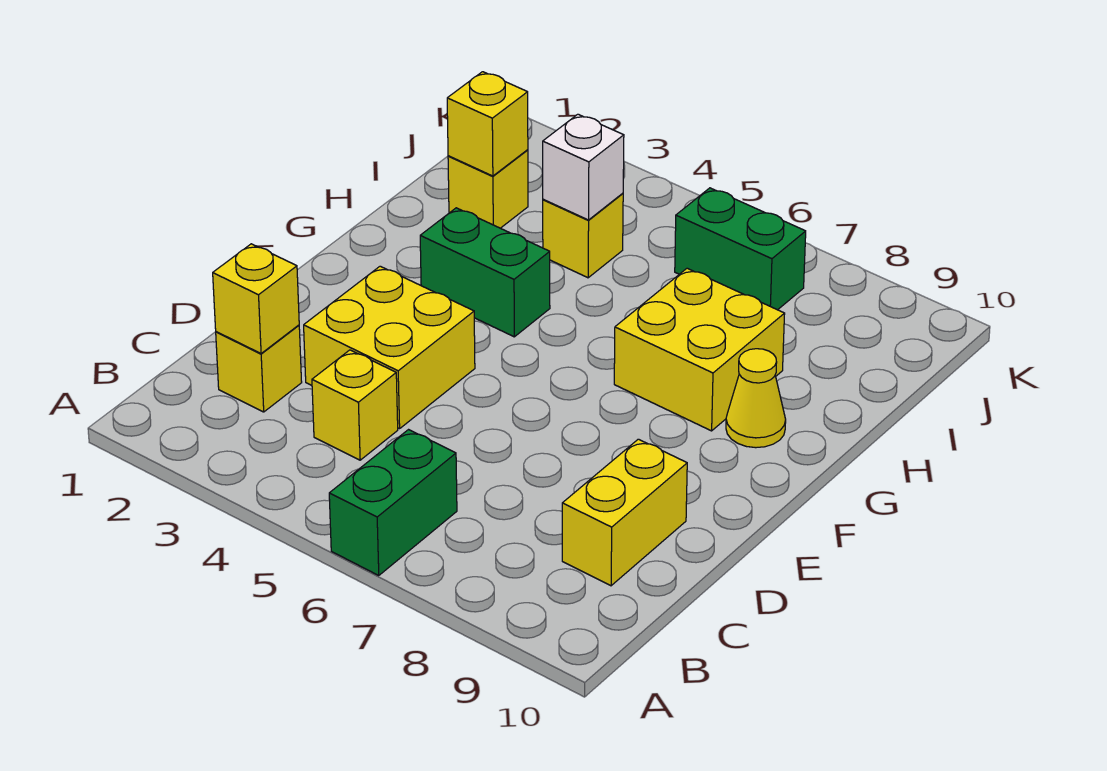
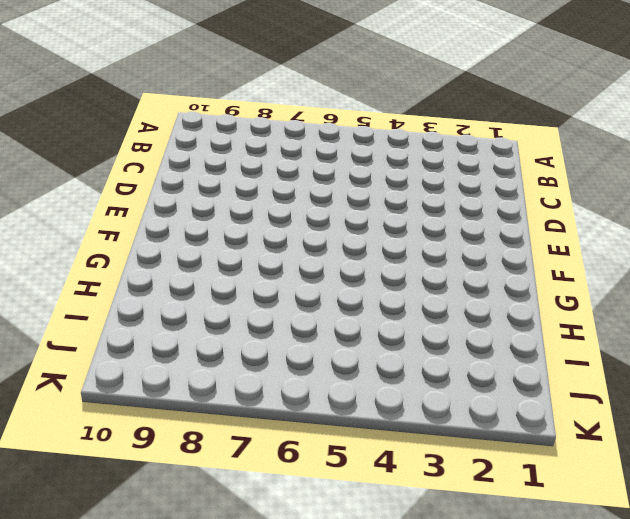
none -> green 1x2 brick [329,430,457,575]
none -> yellow 1x1 brick [216,325,302,412]
none -> yellow 1x1 brick [312,350,398,460]

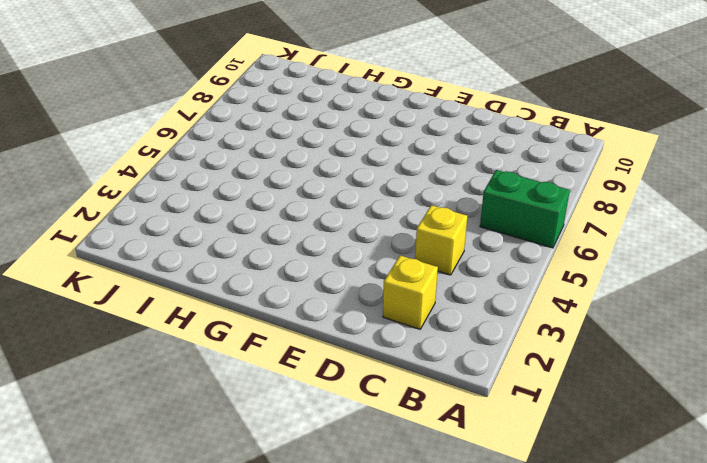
none -> yellow 1x2 brick [562,439,687,586]
none -> yellow 2x2 brick [304,266,475,429]
none -> green 1x2 brick [420,208,550,337]

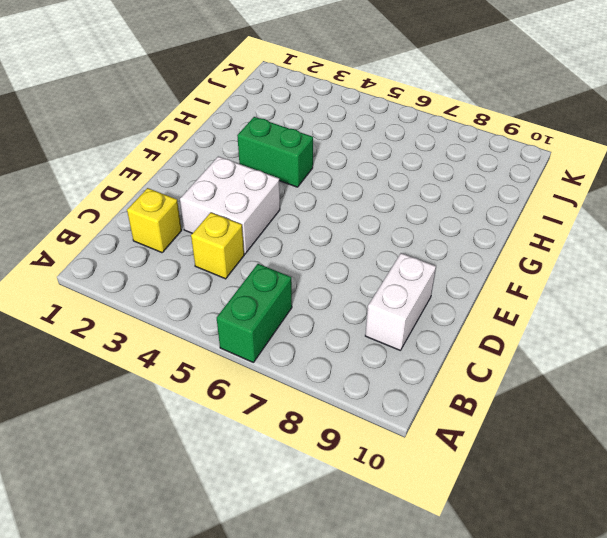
white 1x2 brick [365,253,436,350] -> yellow 1x2 brick [562,439,687,586]
white 2x2 brick [180,156,280,254] -> yellow 2x2 brick [304,266,475,429]
none -> yellow 2x2 brick [614,268,785,431]
none -> yellow 1x1 cone [726,349,786,448]
none -> yellow 1x1 brick [448,150,528,228]

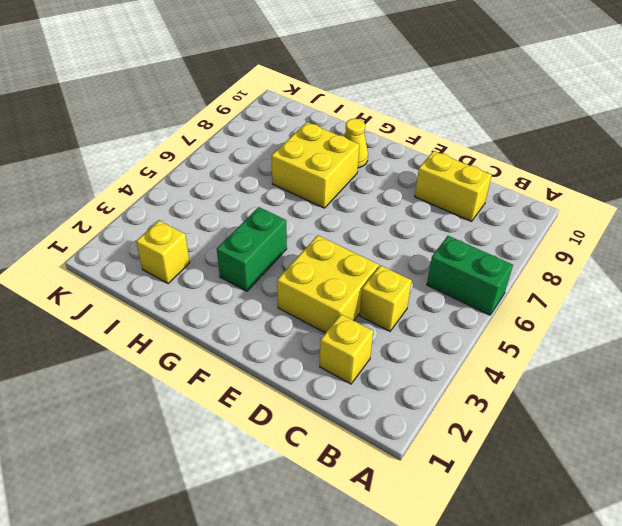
none -> yellow 1x1 brick [543,193,623,278]
none -> green 1x2 brick [675,188,806,310]
none -> yellow 1x1 brick [213,244,299,354]

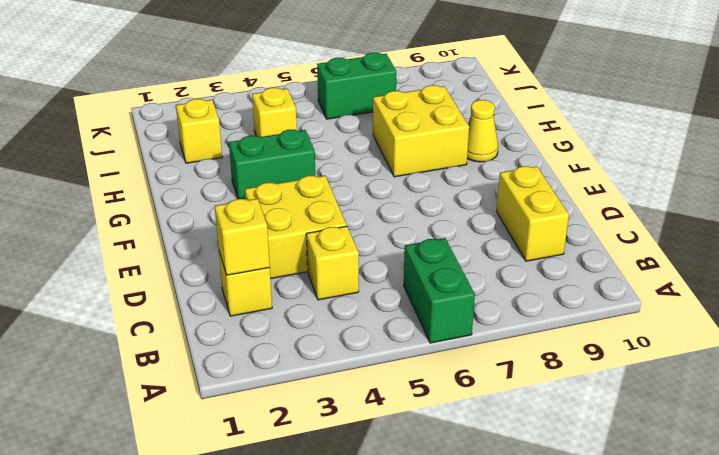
none -> yellow 1x1 brick [447,72,528,176]
none -> white 1x1 brick [543,114,624,220]

